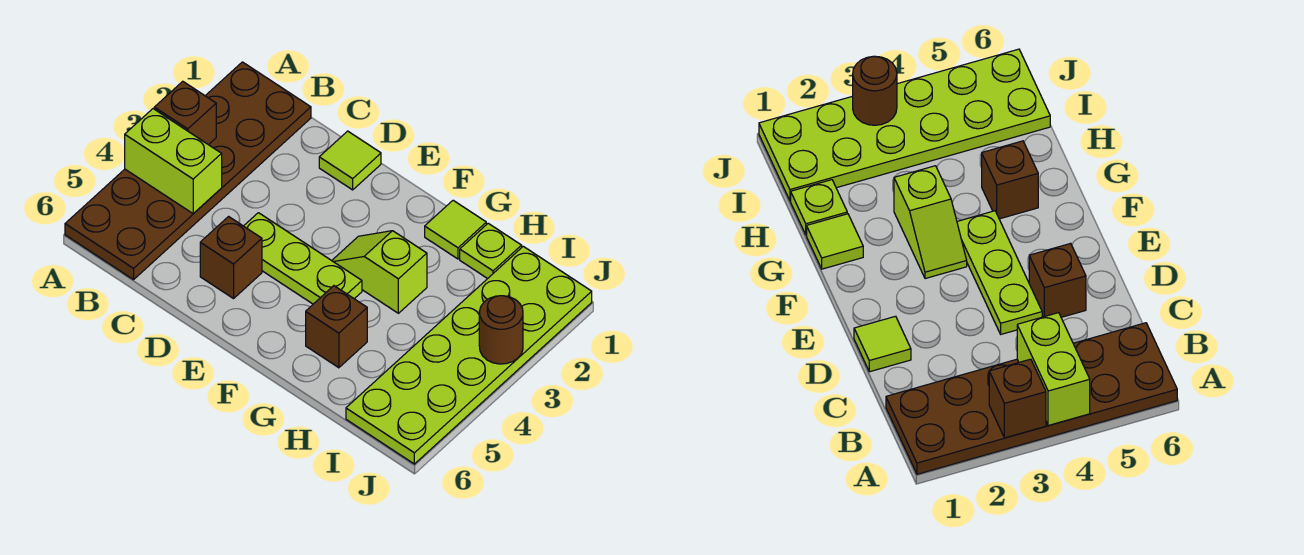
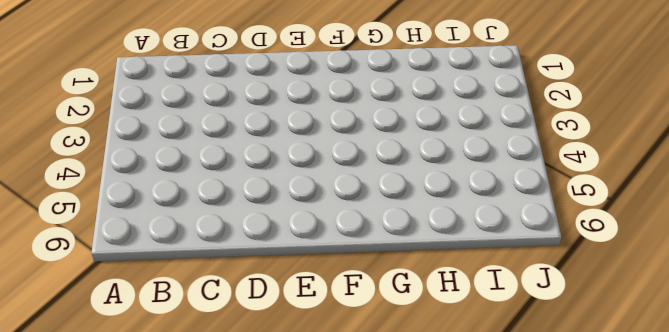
none -> brown 2x6 plate [65,62,311,280]
none -> lime 1x1 tile [319,131,381,190]
none -> lime 1x3 plate [244,213,362,304]

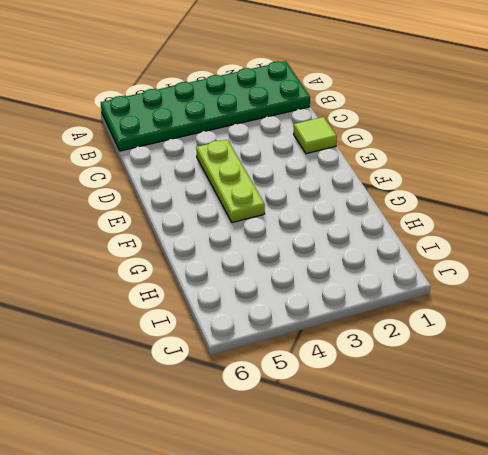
green 2x6 plate [101,61,310,151] -> brown 2x6 plate [65,62,311,280]
none -> brown 1x1 brick [200,217,262,299]
none -> lime 1x2 slope [332,231,427,313]
none -> lime 1x1 tile [425,200,486,259]

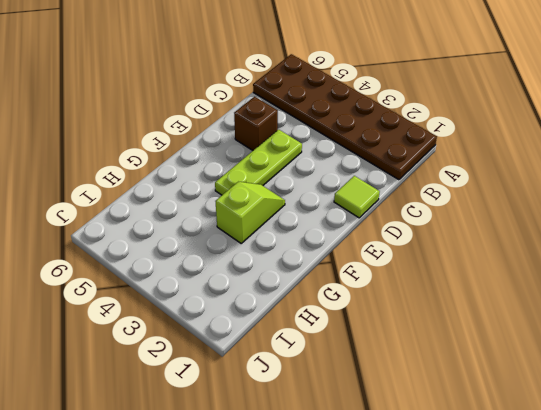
none -> lime 1x1 tile [425,200,486,259]
none -> brown 1x1 brick [306,286,367,368]
none -> lime 1x1 plate [460,223,522,279]

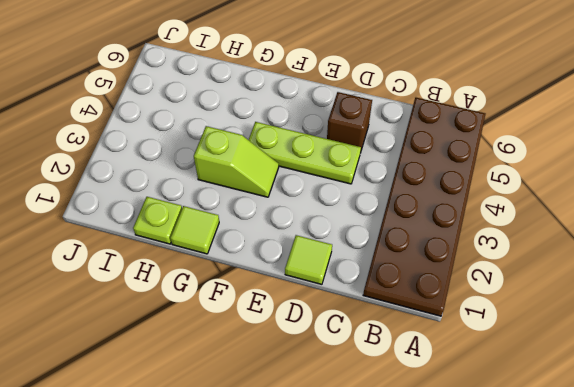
none -> brown 1x1 brick [306,286,367,368]
none -> lime 2x6 plate [346,246,592,464]
none -> brown 1x1 brick [154,81,216,145]

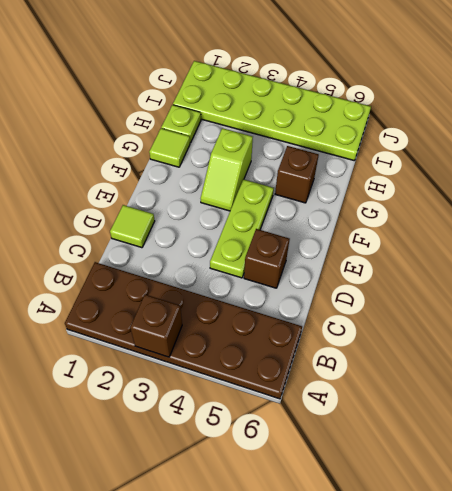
none -> lime 1x2 brick [125,109,222,214]
none -> brown 1x1 round brick [479,296,523,364]

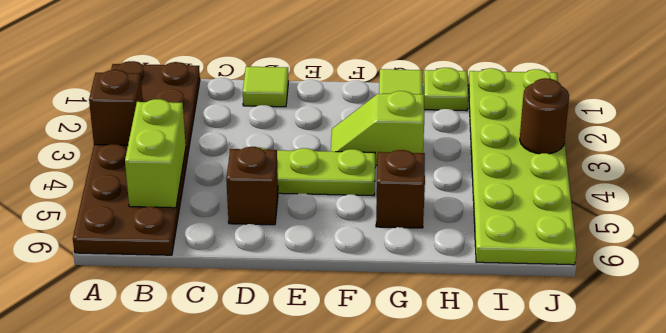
lime 1x2 brick [125,99,186,208] -> lime 1x2 brick turned to [125,109,222,214]

